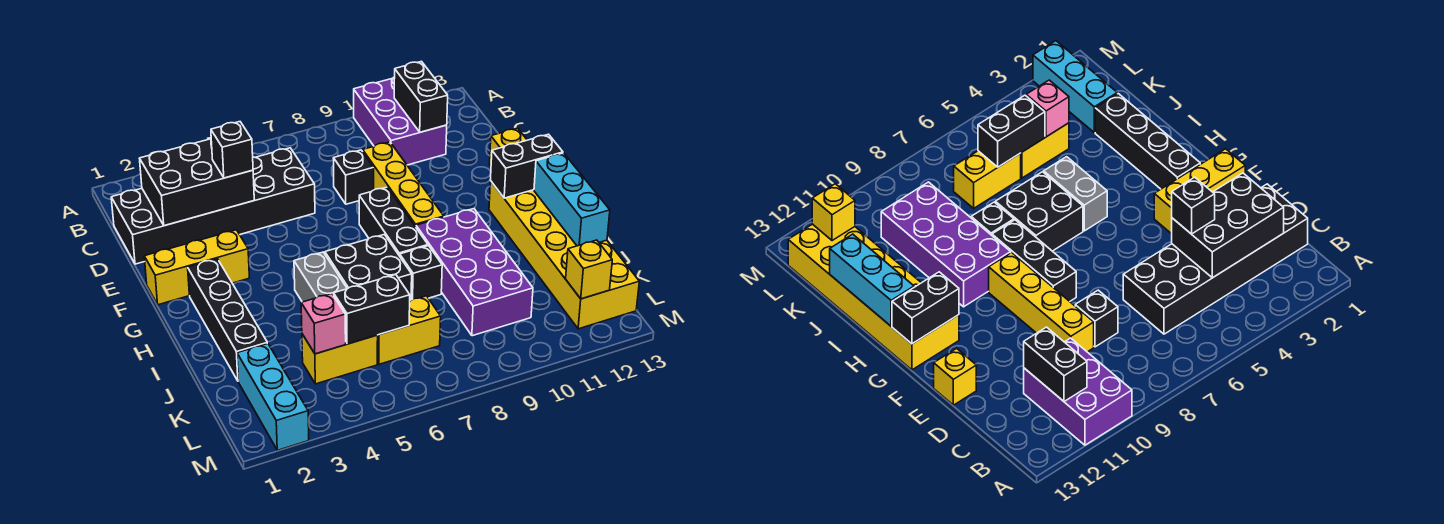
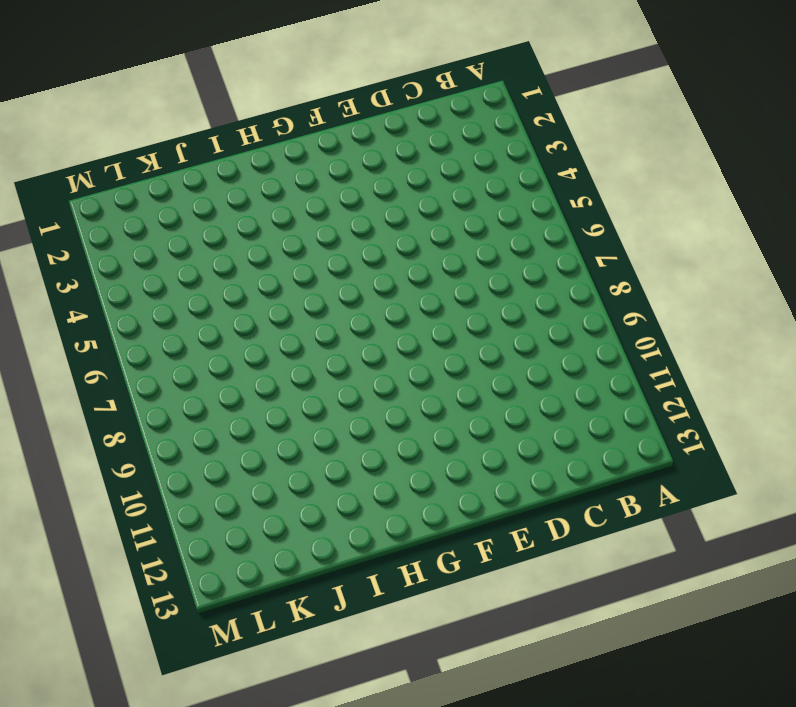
none -> purple 2x3 brick [354,77,447,165]
none -> black 2x6 brick [111,148,315,264]
none -> black 1x1 brick [333,150,374,204]

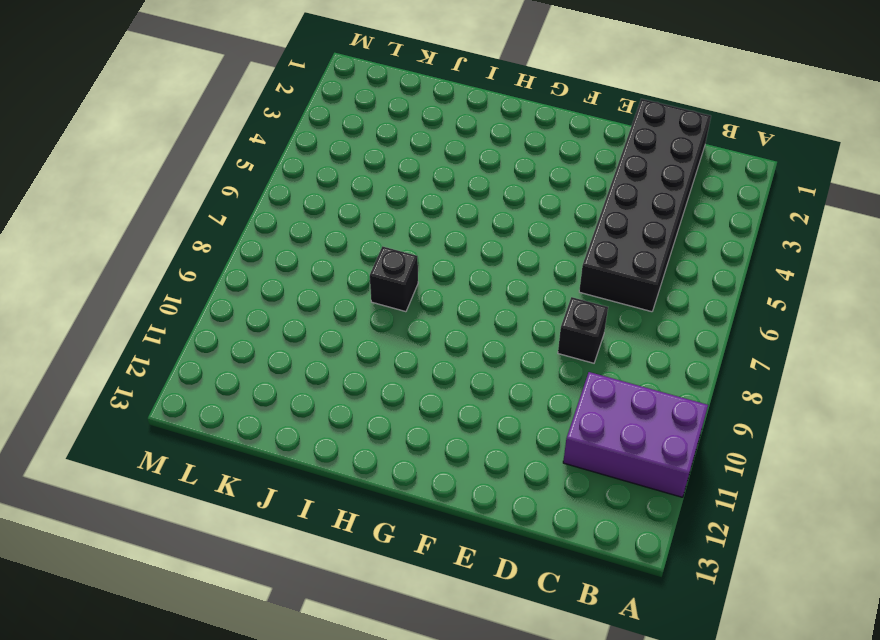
none -> yellow 1x4 brick [363,142,444,227]
none -> yellow 1x1 brick [490,128,527,166]
none -> yellow 1x3 brick [144,230,249,305]

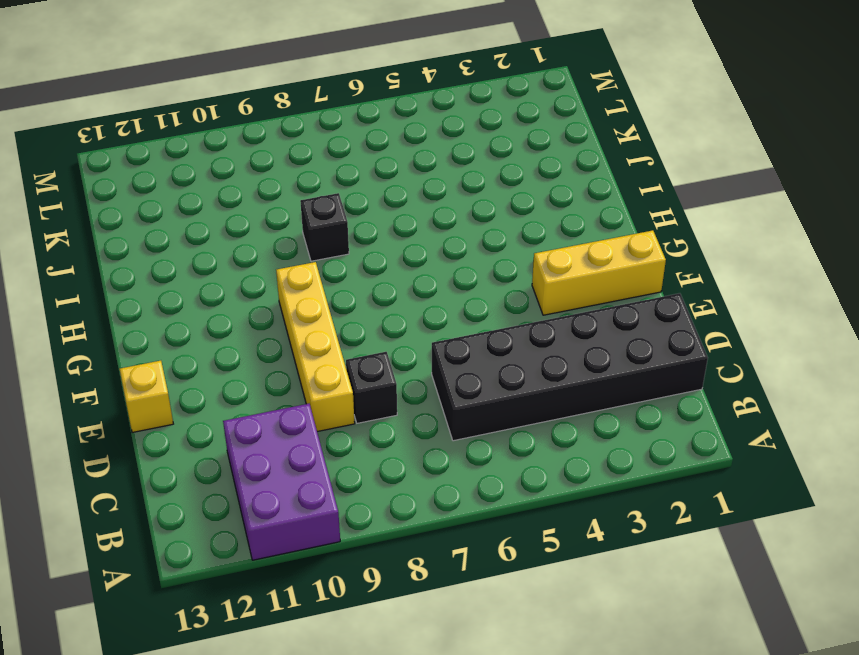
none -> black 1x3 brick [359,187,428,256]
none -> black 1x4 brick [188,259,267,381]
none -> yellow 2x6 brick [489,181,639,329]

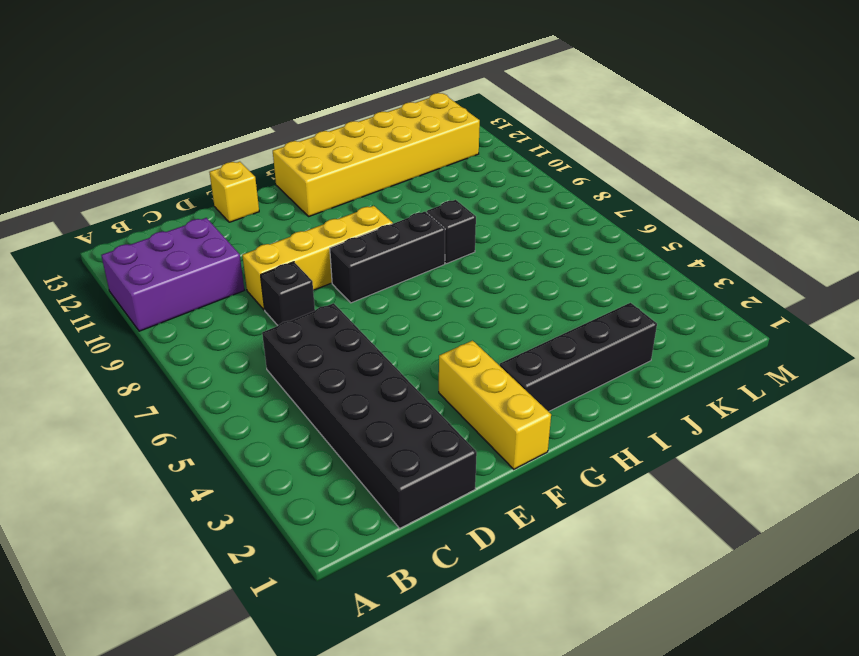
none -> grey 1x2 brick [294,252,347,302]
none -> black 2x2 brick [325,234,412,301]
none -> purple 2x4 brick [416,209,533,336]

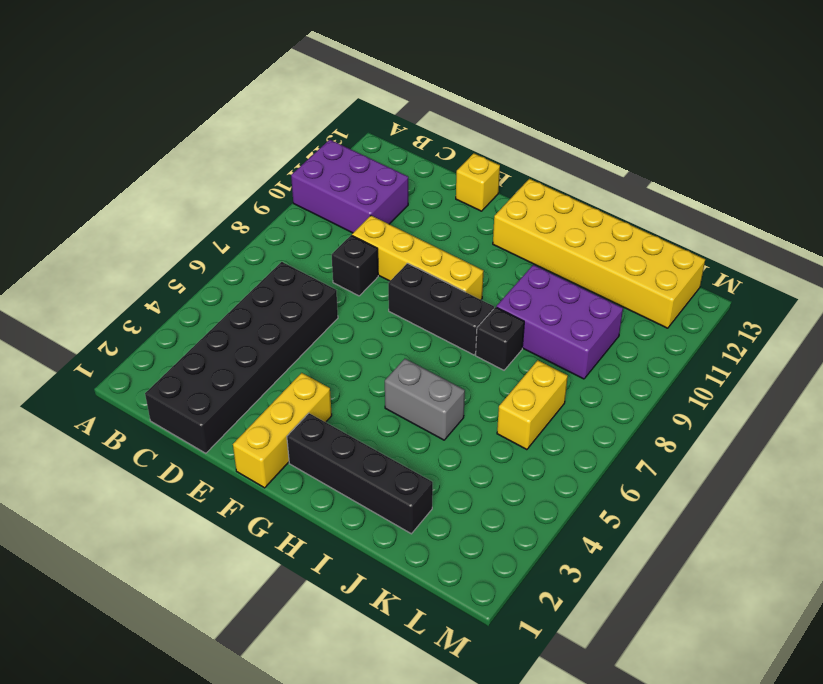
purple 2x3 brick [496,265,623,379] -> purple 2x4 brick [416,209,533,336]
none -> black 2x2 brick [325,234,412,301]
none -> cyan 1x3 brick [237,343,309,450]
none -> yellow 1x2 brick [302,334,378,384]

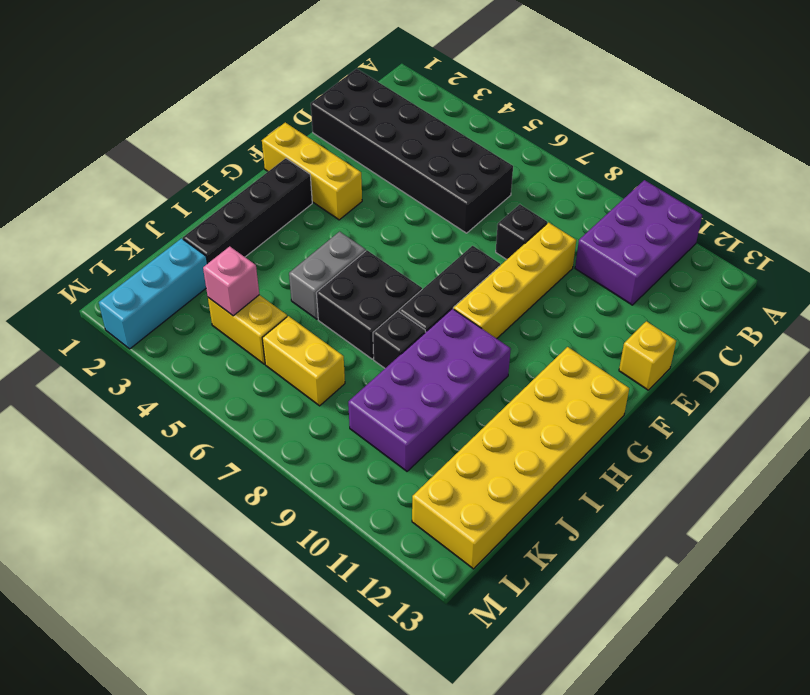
none -> black 1x2 brick [394,61,448,132]
none -> black 2x3 brick [140,139,254,226]
none -> black 1x2 brick [491,134,563,198]

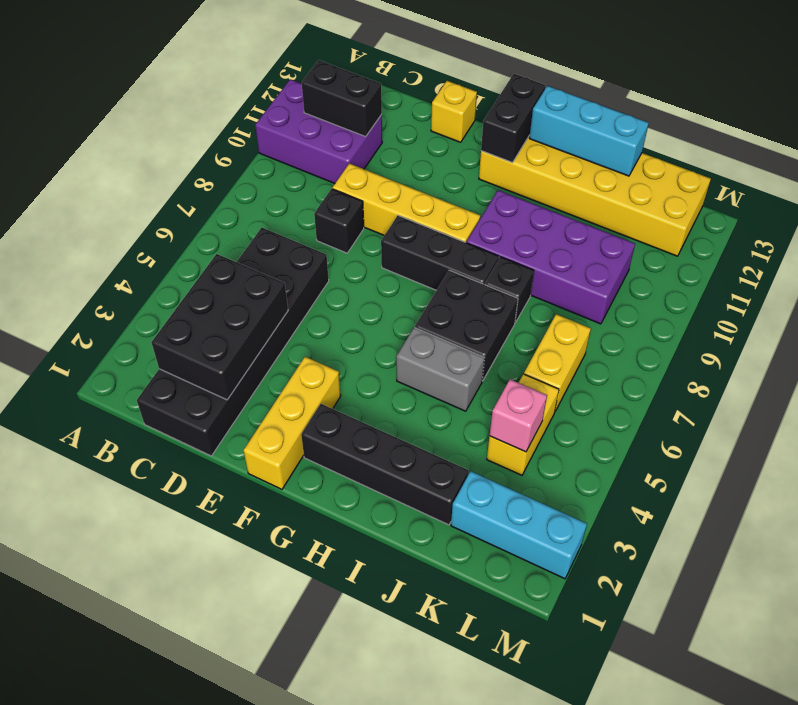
none -> black 1x2 brick [334,275,410,344]
none -> yellow 1x1 brick [566,240,612,299]
none -> black 1x1 brick [211,122,253,178]

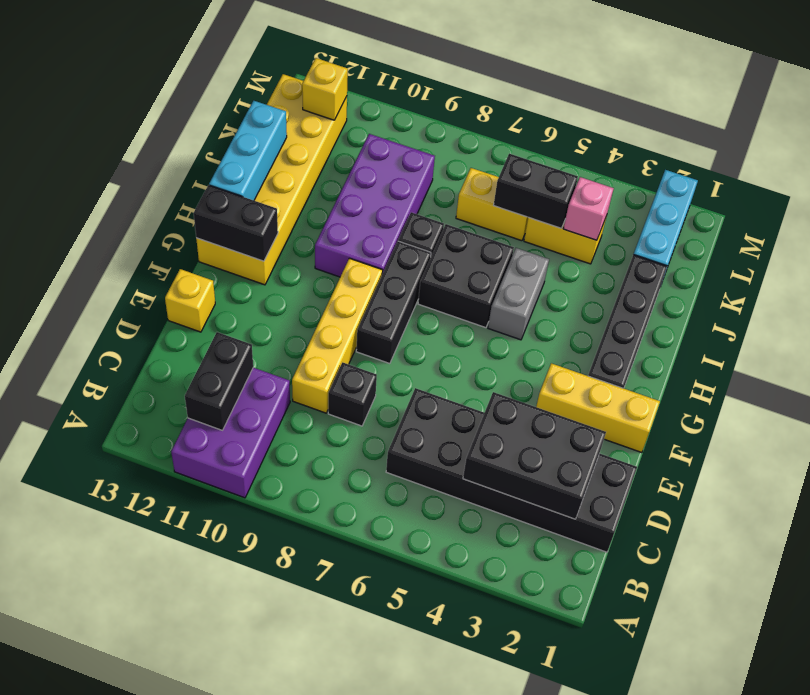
none -> black 1x1 brick [211,122,253,178]

